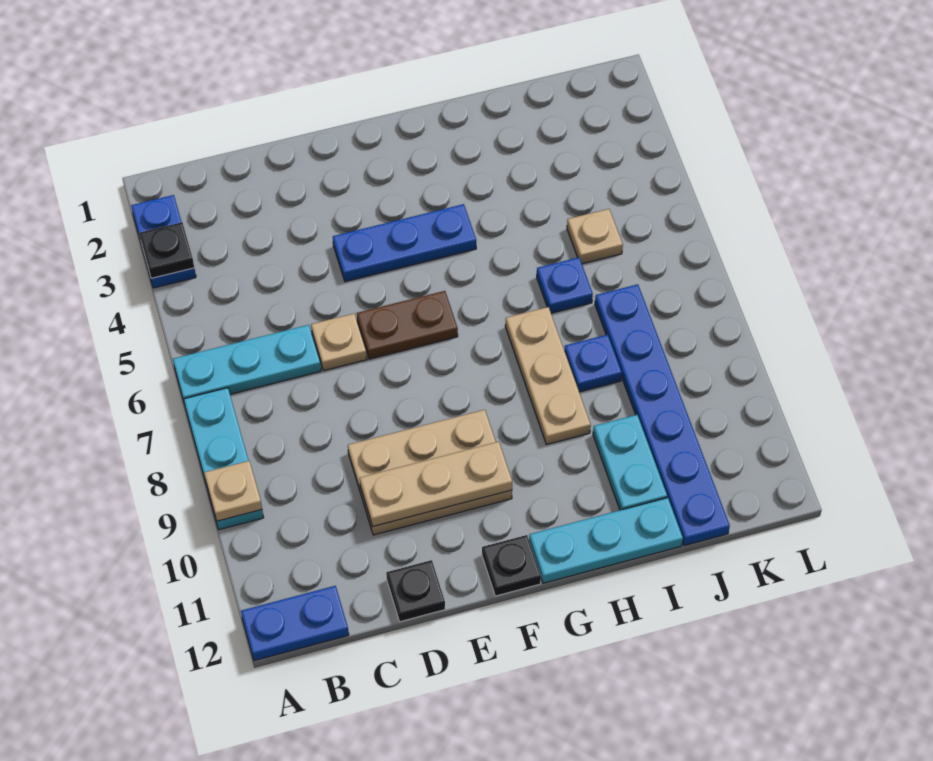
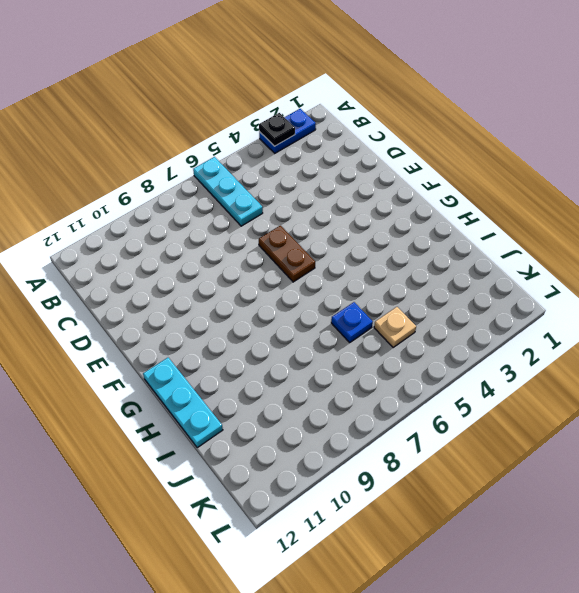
none -> cyan 1x3 plate [184,388,264,530]
none -> blue 1x2 plate [241,586,349,661]
none -> tan 1x1 plate [311,314,367,371]

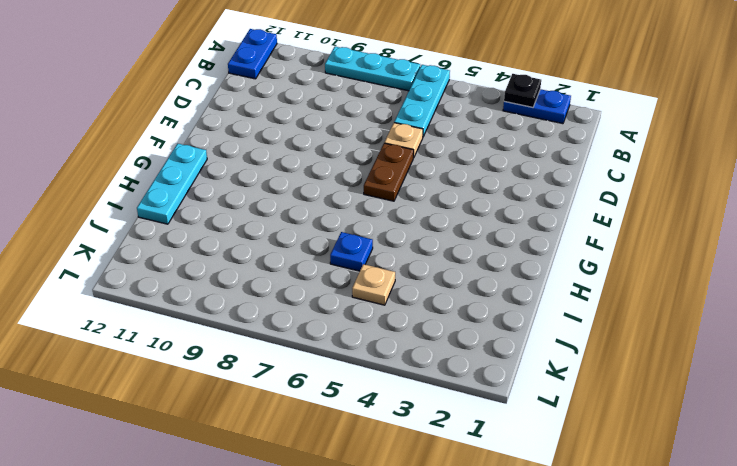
none -> tan 2x3 plate [348,410,512,535]
none -> black 1x1 plate [386,560,445,622]
none -> blue 1x3 plate [333,204,476,282]

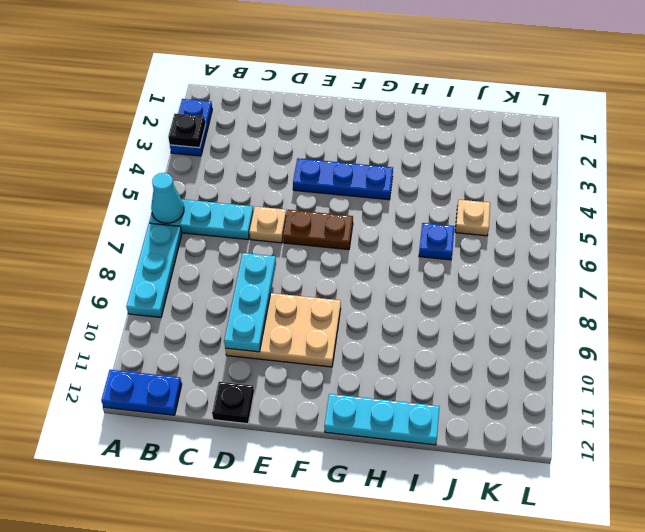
cyan 1x1 cone [151,173,184,223] -> none
cyan 1x3 plate [224,253,276,352] -> tan 1x3 plate [360,442,512,526]
none -> black 1x1 plate [482,535,541,596]
none -> tan 1x3 plate [505,307,591,444]
none -> blue 1x1 plate [564,335,622,392]

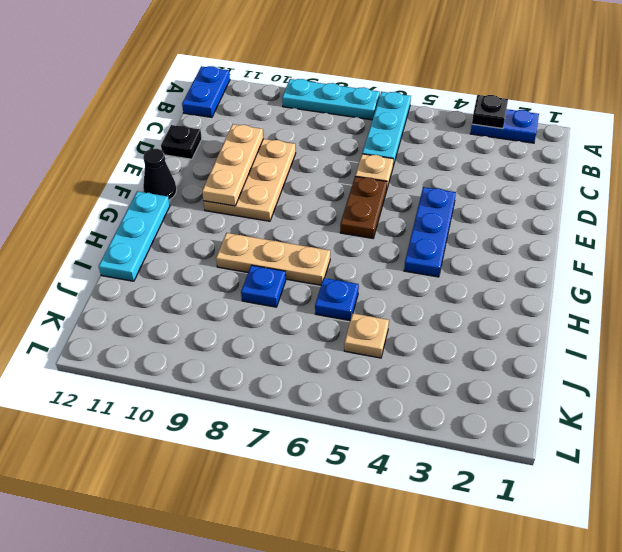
black 1x1 cone [143,149,177,200] -> black 1x1 plate [482,535,541,596]
none -> cyan 1x2 plate [593,415,667,510]
none -> blue 1x6 plate [595,284,730,546]
none -> tan 1x1 plate [204,461,262,521]

